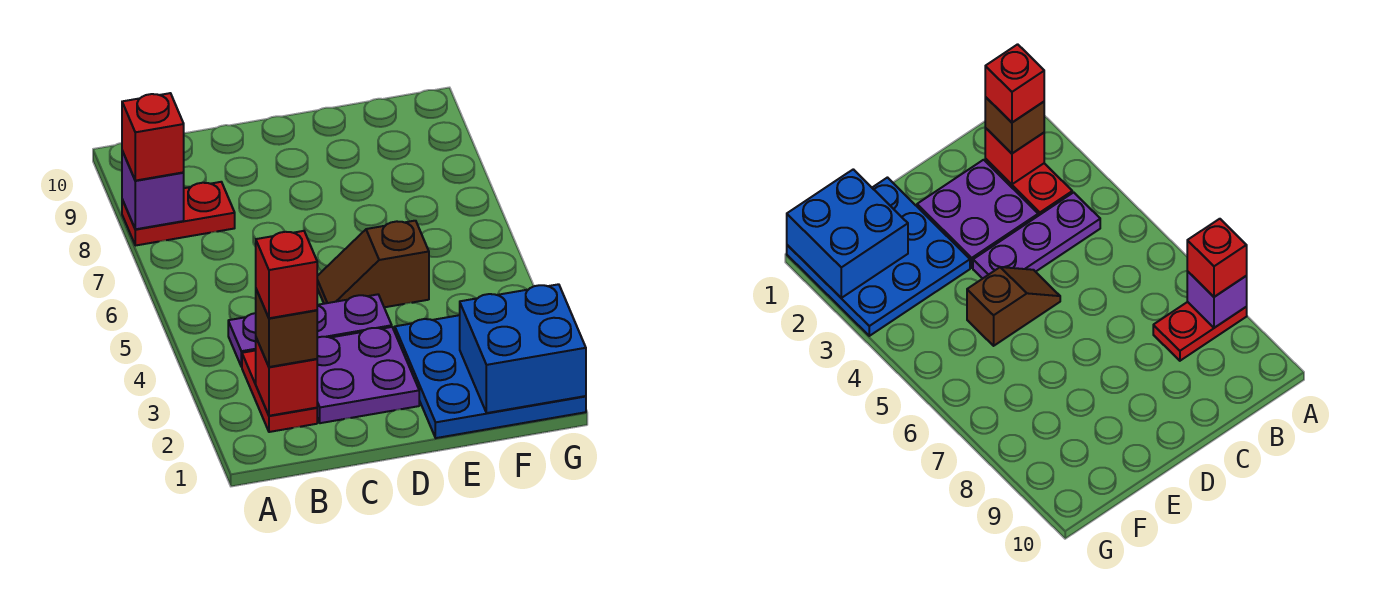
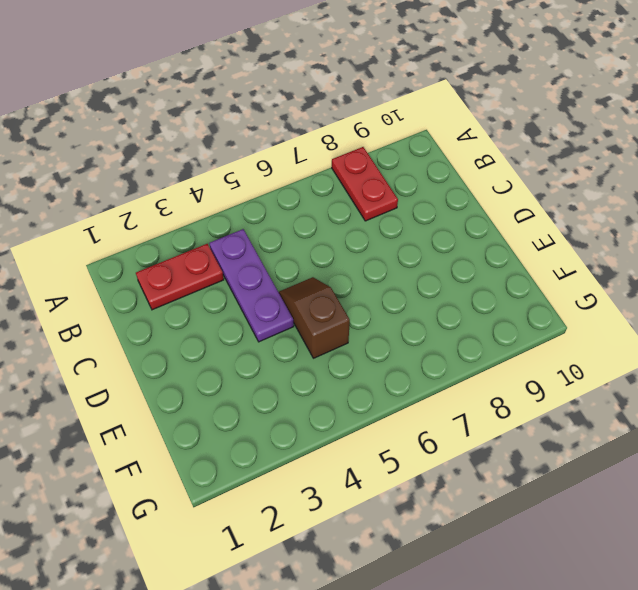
none -> purple 2x2 plate [317,327,419,423]
none -> blue 3x3 plate [395,315,586,438]
none -> purple 1x1 brick [122,151,184,229]

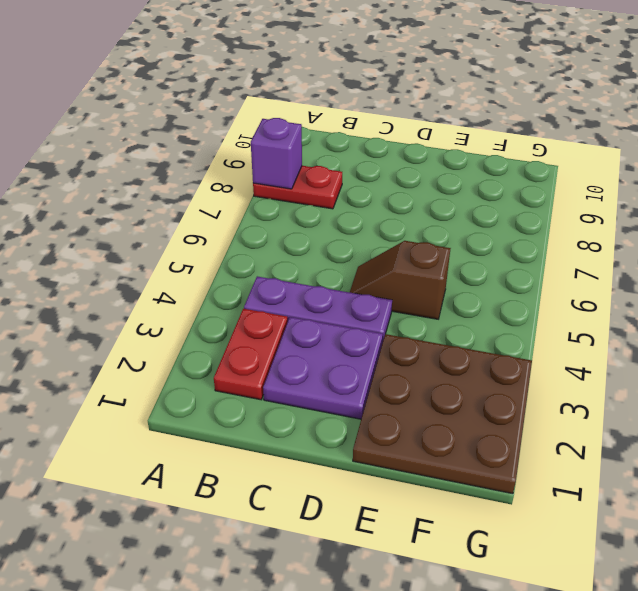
brown 3x3 plate [353,334,532,494] -> blue 3x3 plate [395,315,586,438]
none -> red 1x1 brick [256,338,317,416]
none -> blue 2x2 brick [460,284,586,413]
none -> red 1x1 brick [122,93,184,181]

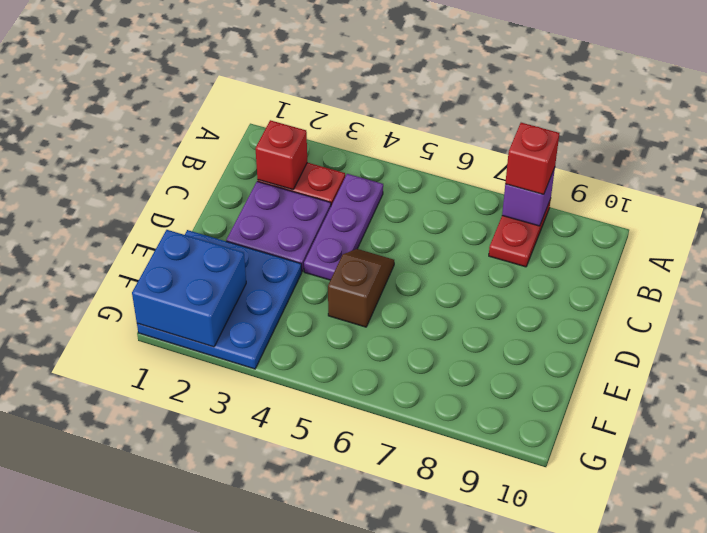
none -> brown 1x1 brick [256,290,317,367]
none -> red 1x1 brick [256,231,317,318]

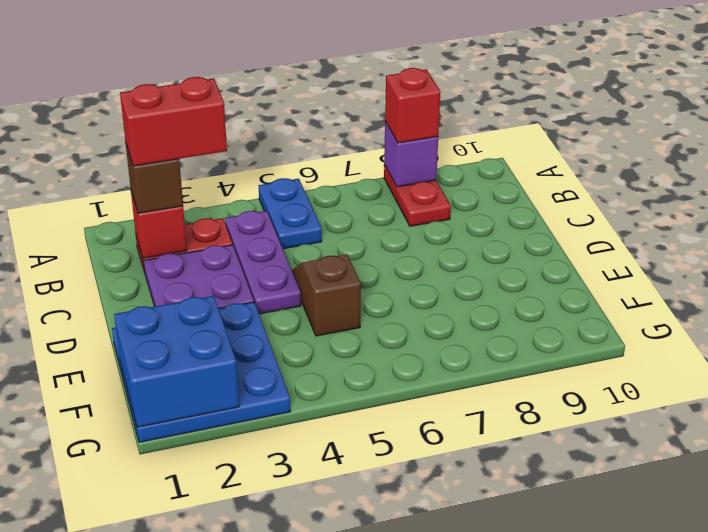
blue 1x2 plate [259,178,322,249] -> none
red 1x2 brick [120,77,227,166] -> red 1x1 brick [256,231,317,318]

